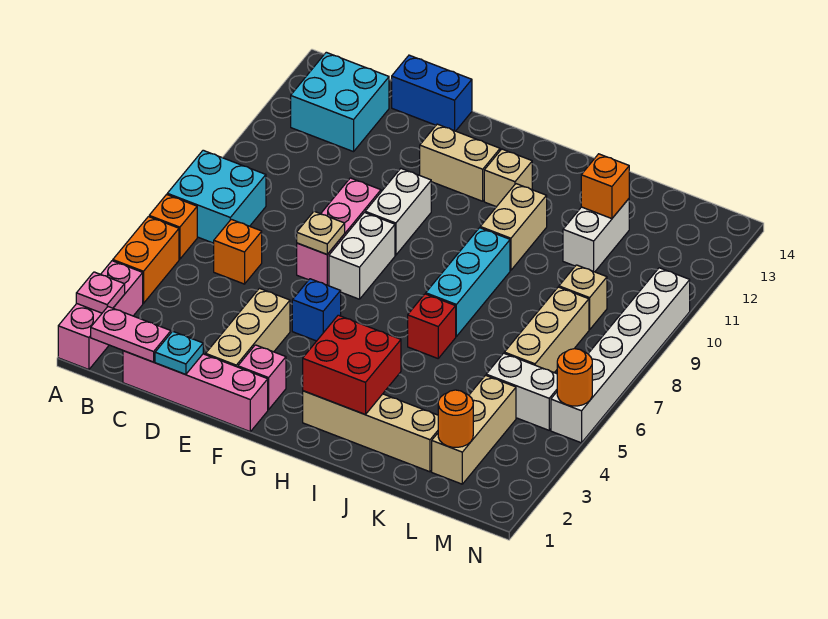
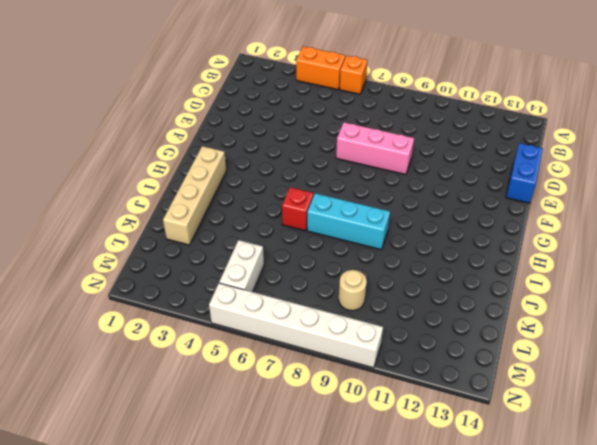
tan 1x1 round brick [339,270,367,311] -> tan 1x1 brick [559,265,607,330]
none -> pink 1x3 brick [58,261,143,370]
none -> cyan 2x2 brick [167,150,266,243]
none -> cyan 2x2 brick [291,52,389,152]
none -> pink 1x4 brick [123,351,268,432]

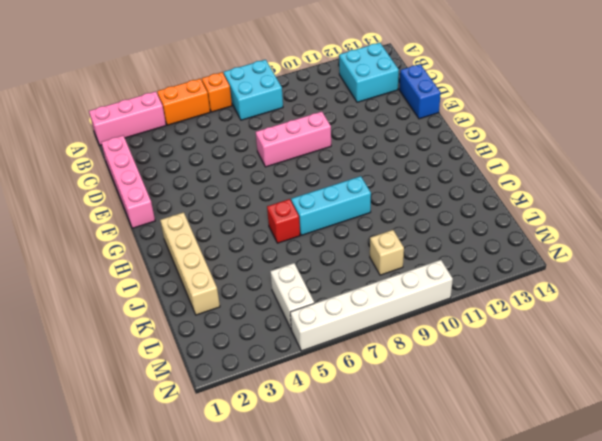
none -> orange 1x1 brick [214,219,262,284]
none -> tan 1x3 brick [206,288,290,367]
none -> pink 1x1 brick [238,345,286,410]
none -> blue 1x1 brick [292,279,341,341]

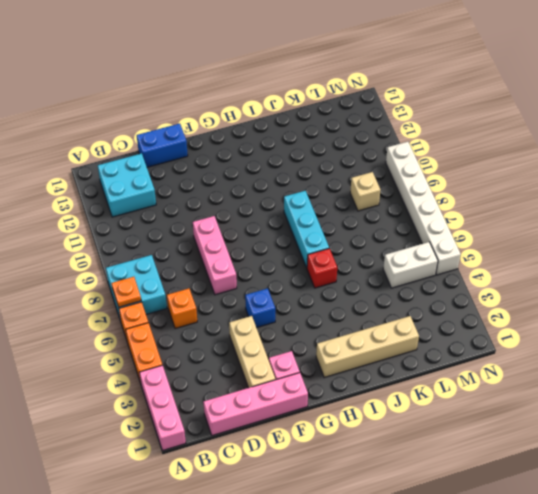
orange 1x1 plate [111,277,141,307] -> none
none -> white 1x2 brick [329,213,395,299]
none -> white 1x2 brick [365,169,431,255]
none -> tan 1x2 brick [420,124,500,201]
none -> tan 1x1 brick [484,149,532,207]

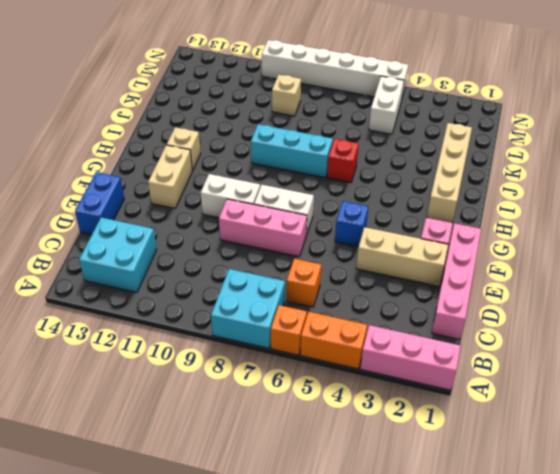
none -> tan 1x2 brick [480,184,547,270]
none -> white 1x2 brick [563,199,629,272]
none -> tan 1x3 brick [432,375,516,484]
none -> tan 1x3 brick [504,287,589,373]

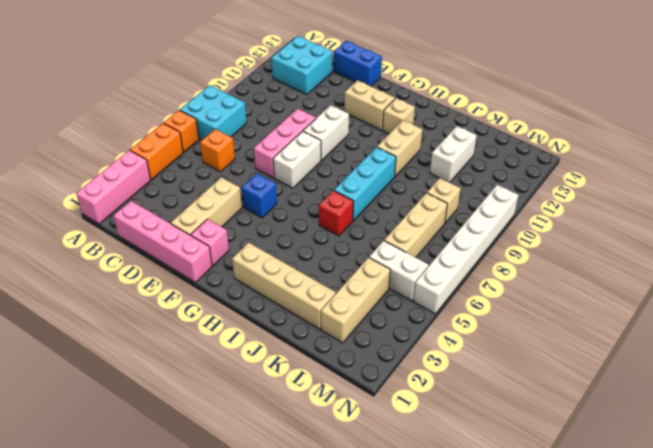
none -> pink 1x1 plate [76,272,125,313]
none -> pink 1x2 plate [91,307,171,362]
none -> cyan 1x1 plate [155,331,203,375]
none -> tan 1x1 plate [297,211,345,254]

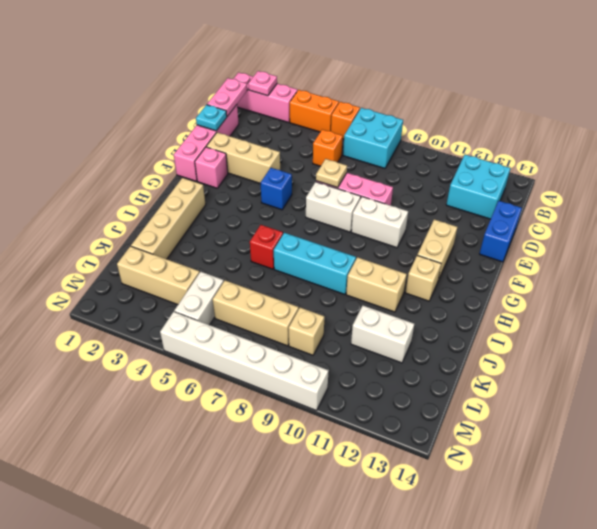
none -> red 2x2 brick [303,315,401,414]
none -> orange 1x1 brick [581,154,629,219]
none -> orange 1x1 round brick [438,390,473,447]
none -> orange 1x1 round brick [557,349,592,406]

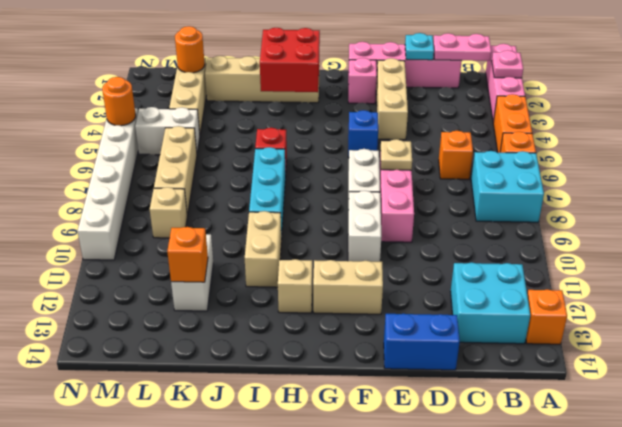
orange 1x1 brick [526,289,567,344] -> none

